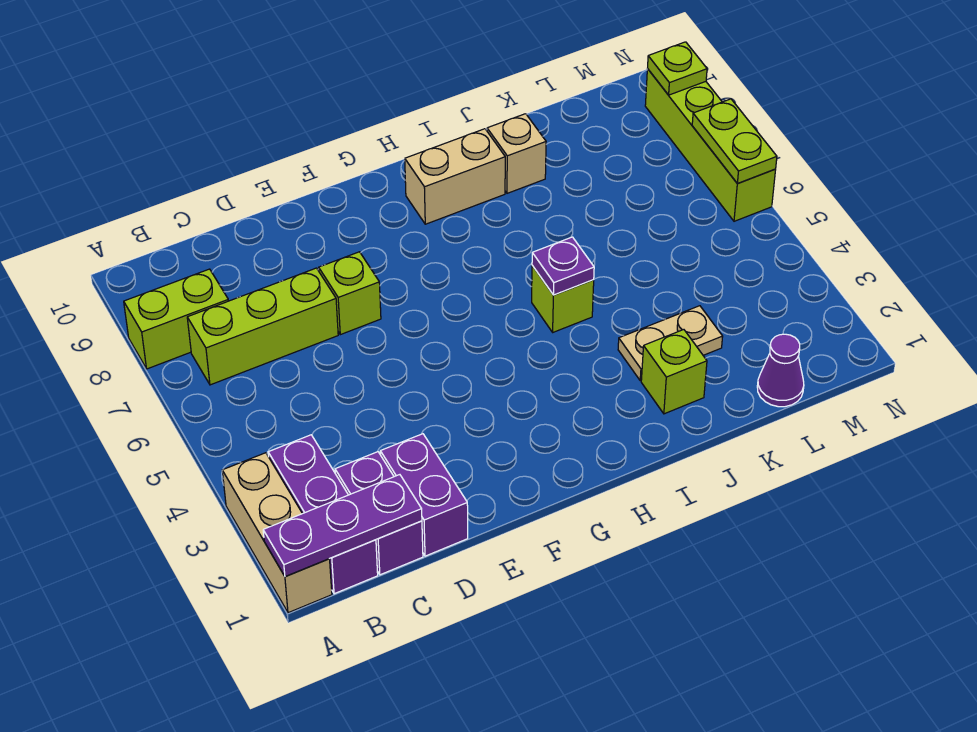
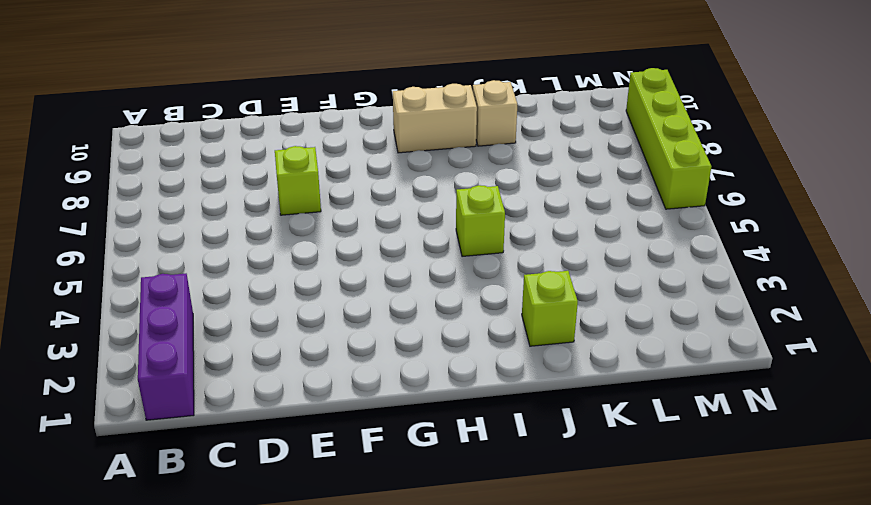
none -> tan 1x3 brick [222,453,332,613]
none -> lime 1x2 brick [124,269,228,369]
none -> lime 1x3 brick [187,268,338,385]

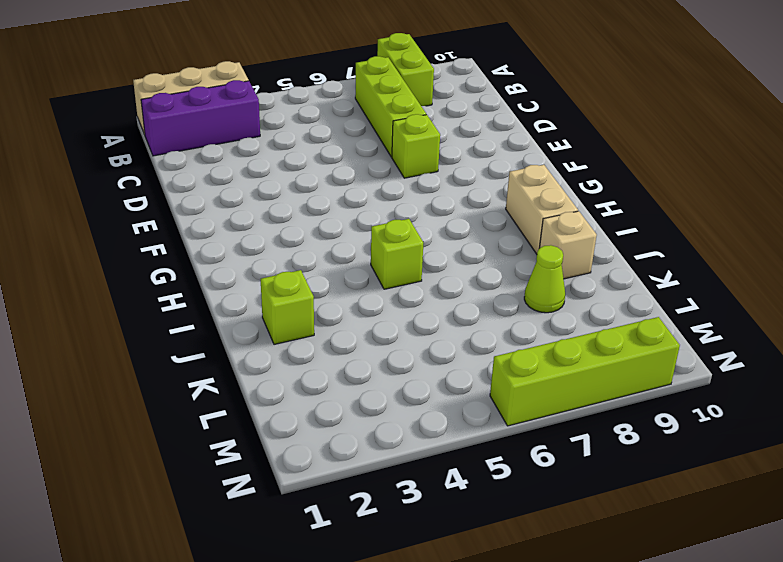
lime 1x1 cone [524,245,565,313] -> none
none -> purple 1x2 brick [335,452,423,575]
none -> purple 1x2 brick [380,434,468,556]
none -> tan 1x2 plate [618,306,723,381]

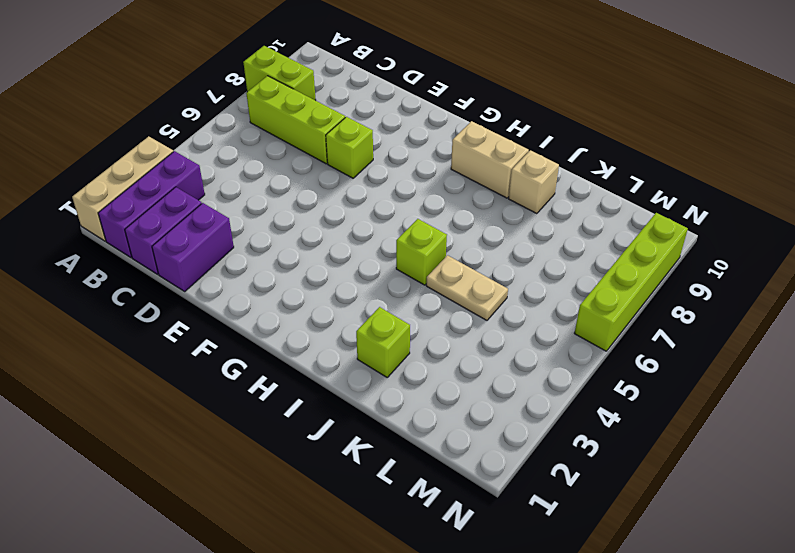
tan 1x2 plate [426,255,508,320] -> tan 1x2 plate moved to [618,306,723,381]
none -> purple 1x1 cone [757,334,804,407]
none -> purple 1x3 plate [263,475,422,576]
none -> purple 1x1 plate [532,237,594,295]

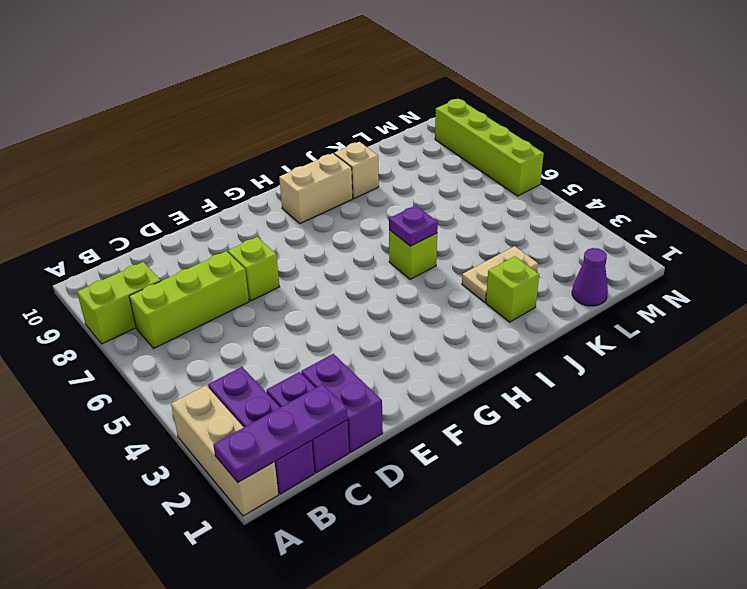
none -> lime 1x2 plate [692,99,777,184]
none -> lime 1x1 plate [648,42,707,95]

